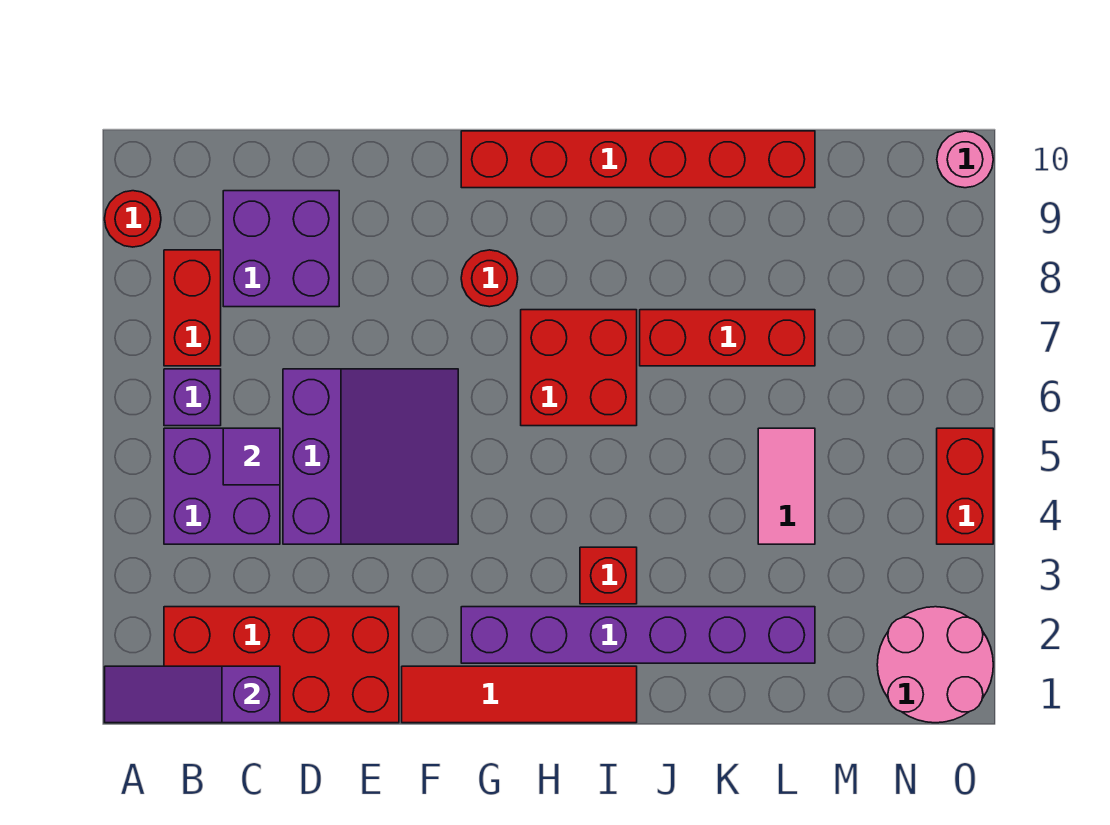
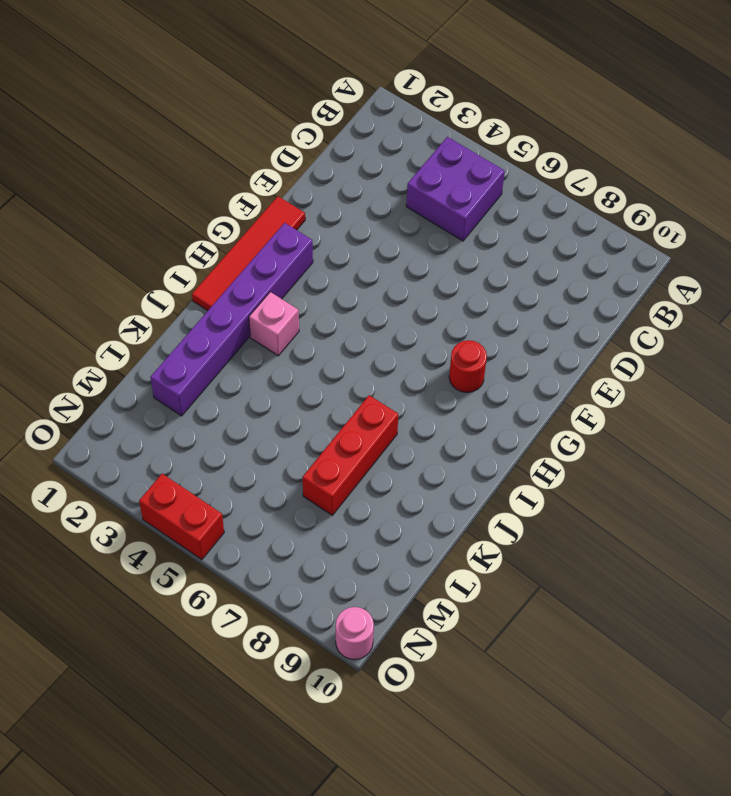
pink 1x1 brick [249,292,299,356] -> red 1x1 brick [580,547,637,604]
none -> red 1x1 round brick [105,191,161,247]
none -> red 2x4 brick [164,607,399,723]
none -> purple 1x1 brick [164,369,221,426]

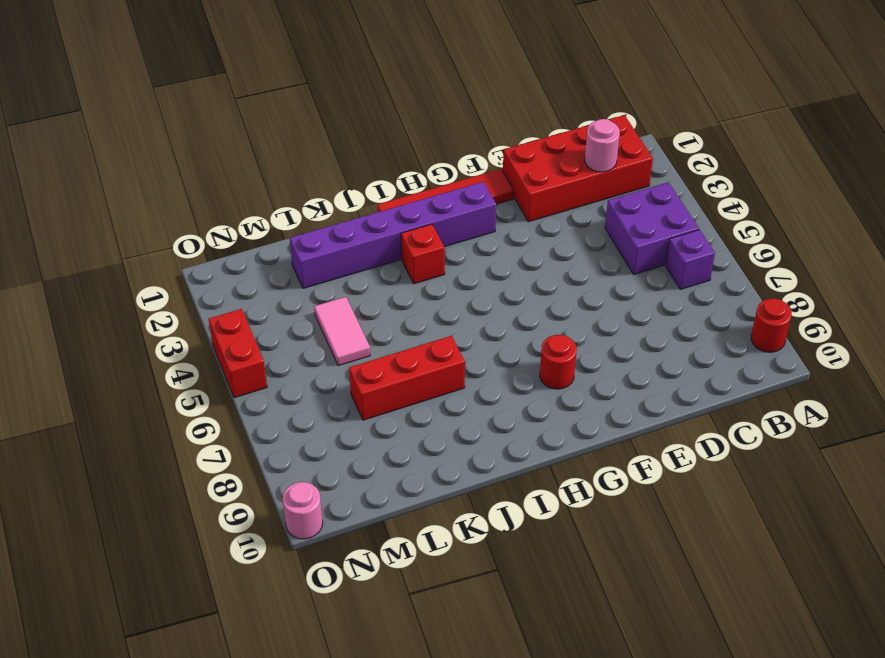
pink 1x1 round brick [585,119,620,172] -> none
none -> red 1x2 brick [164,250,221,366]
none -> purple 2x2 brick [223,191,339,307]
none -> purple 3x3 slope [283,369,458,544]

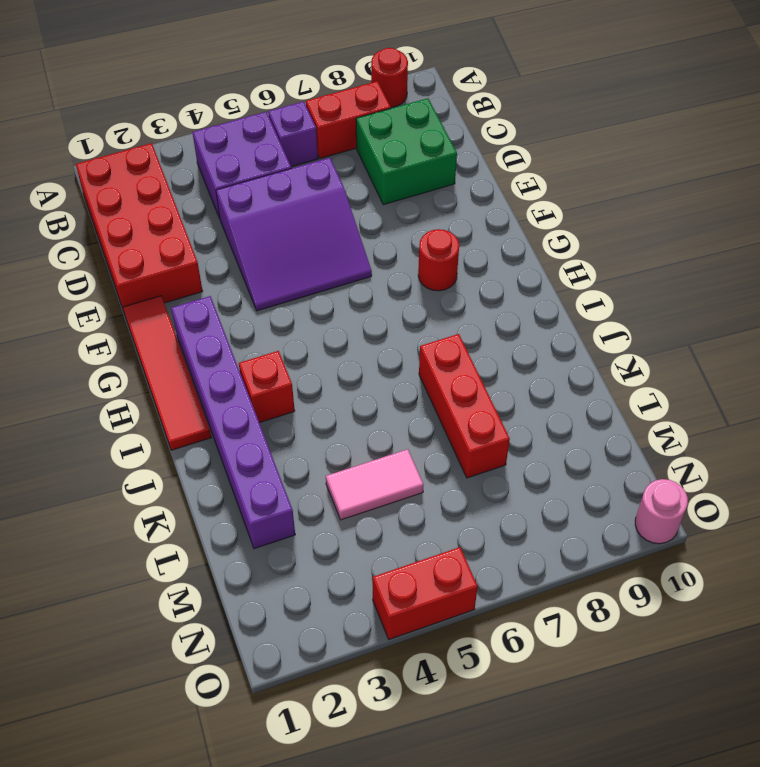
green 2x2 brick [356,98,457,205] -> purple 2x2 brick [223,191,339,307]
none -> red 1x6 brick [461,131,815,188]
none -> red 2x2 brick [521,310,637,426]
none -> pink 2x2 round brick [877,607,993,723]

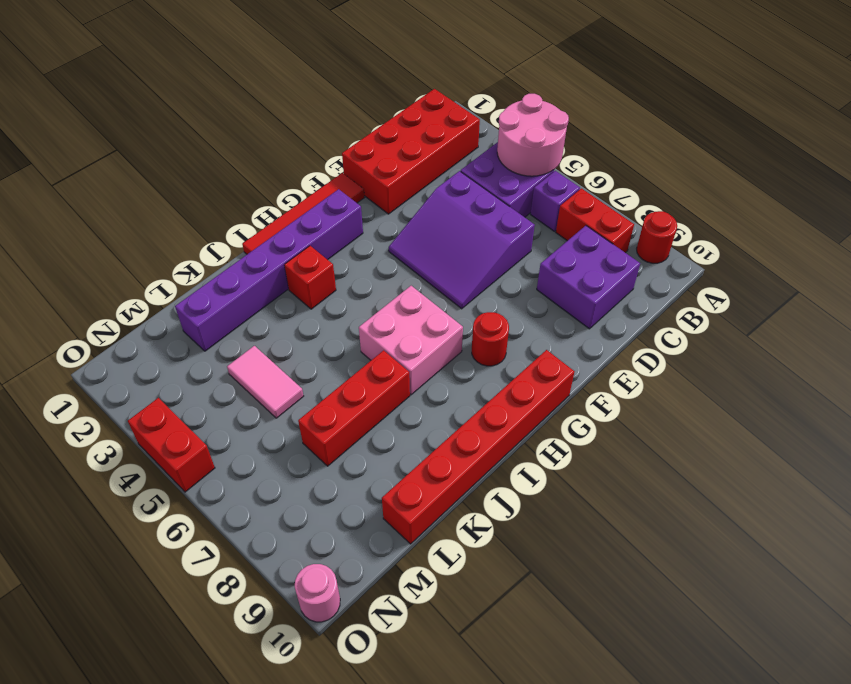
pink 2x2 round brick [497,94,569,176] -> pink 2x2 round brick moved to [877,607,993,723]
pink 2x2 brick [359,286,463,395] -> red 2x2 brick [521,310,637,426]
none -> purple 1x3 slope [105,666,280,723]
none -> purple 1x1 tile [223,428,280,485]

